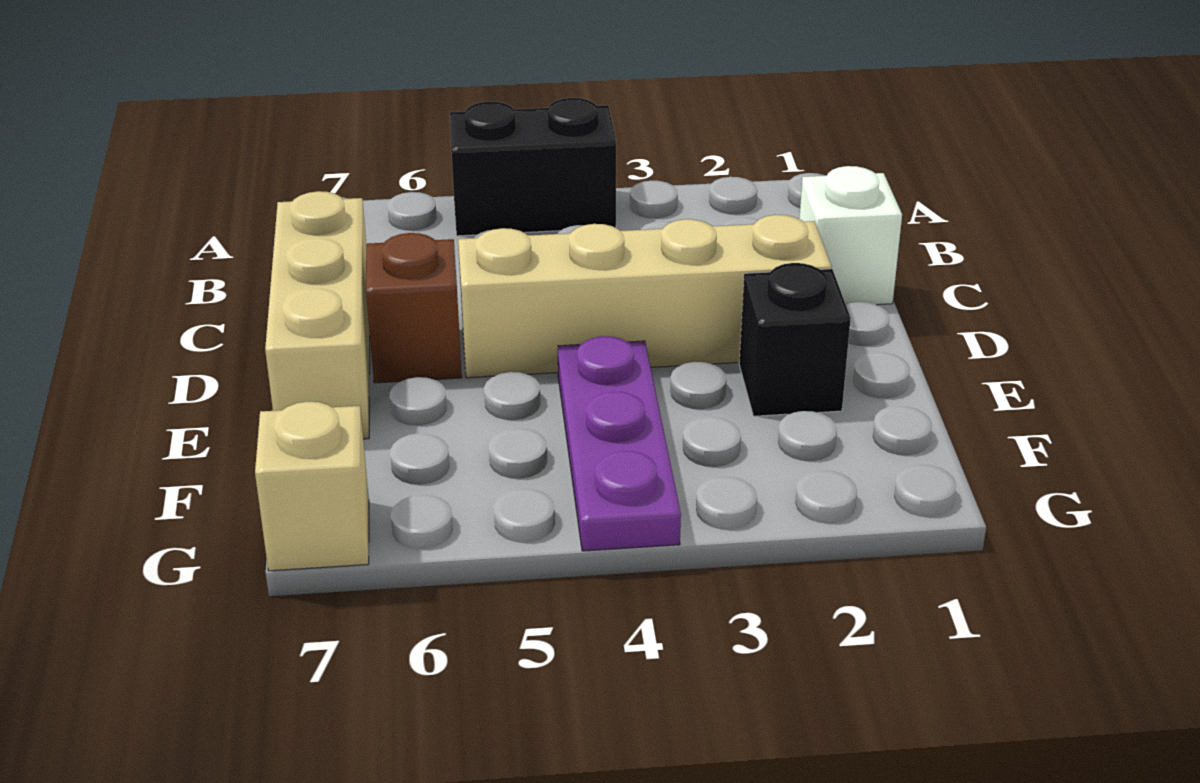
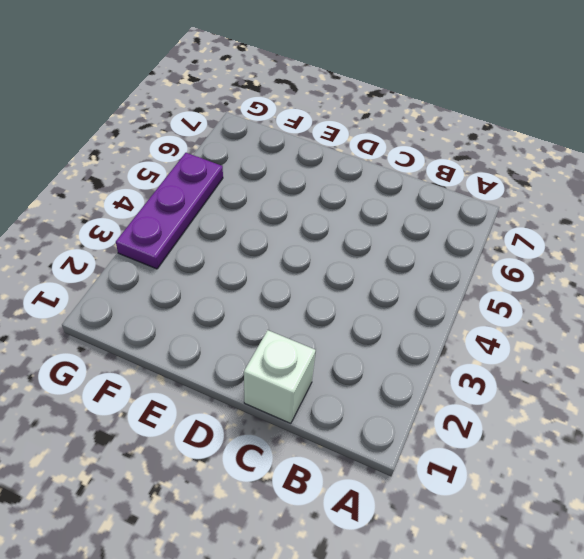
purple 1x3 plate [116,153,223,269] -> purple 1x3 plate turned to [558,336,681,551]
none -> black 1x2 brick [449,98,616,236]
none -> tan 1x3 brick [265,191,370,439]

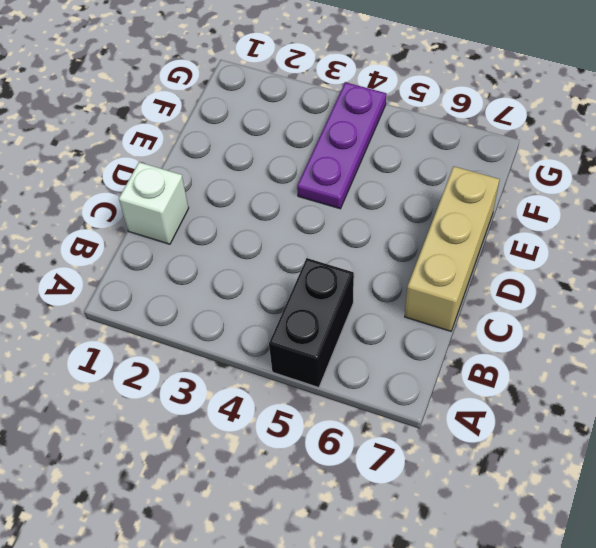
black 1x2 brick [269,258,354,388] -> black 1x2 brick turned to [449,98,616,236]
none -> tan 1x4 brick [458,215,832,378]
none -> brown 1x1 brick [366,233,462,383]

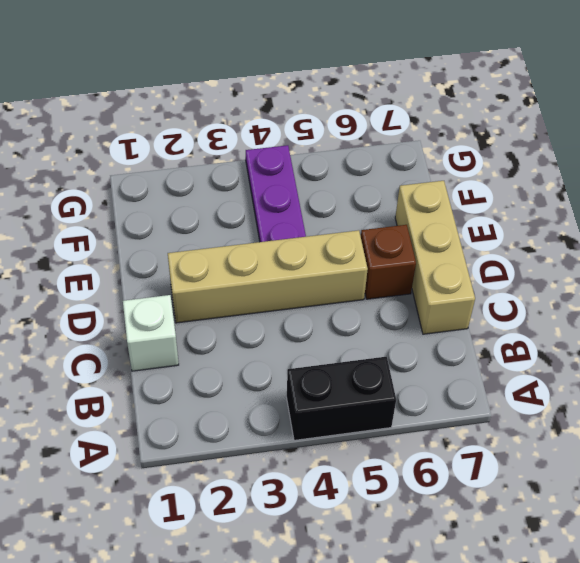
none -> black 1x1 brick [739,263,851,416]
none -> tan 1x1 brick [255,402,369,571]

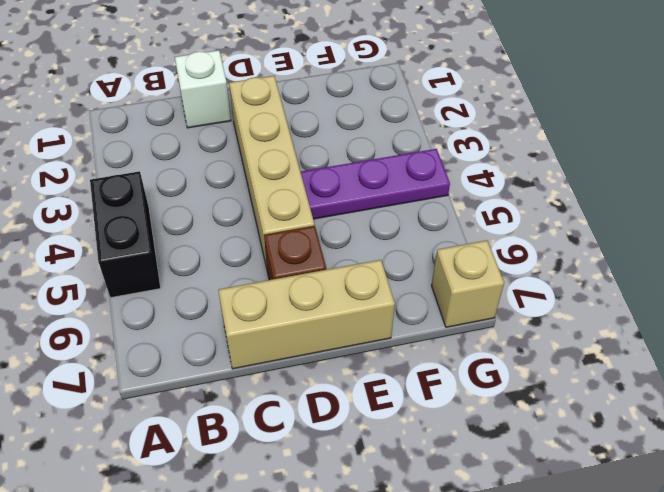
none -> black 1x1 brick [739,263,851,416]

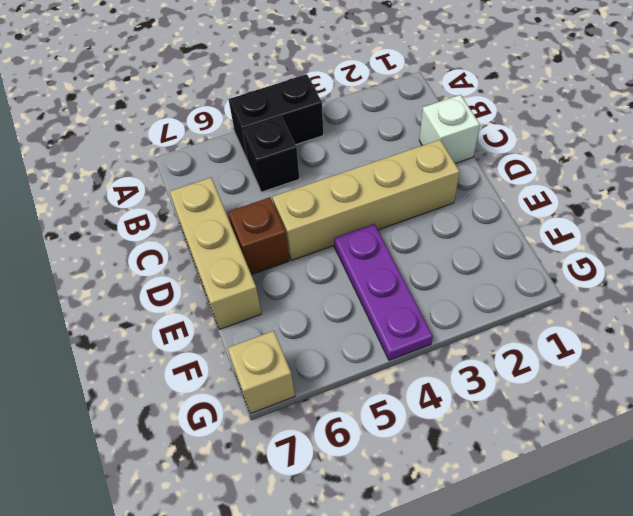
black 1x1 brick [242,117,300,192] -> black 1x1 brick moved to [739,263,851,416]

